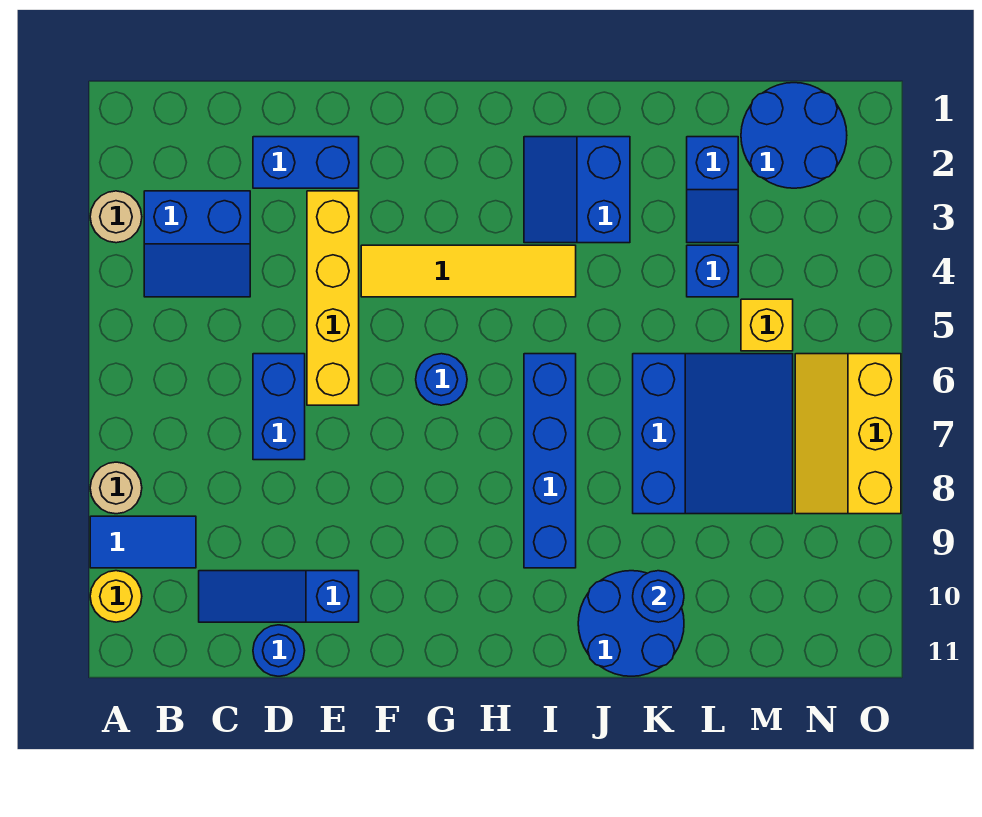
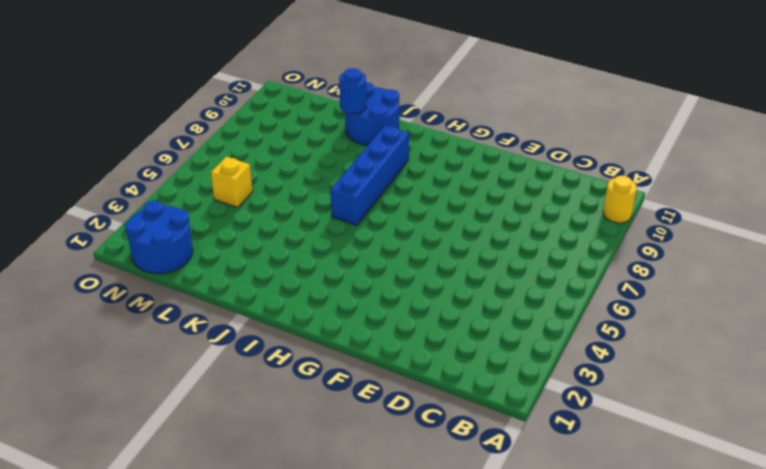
none -> tan 1x1 round brick [90,191,142,243]
none -> tan 1x1 round brick [90,462,142,514]
none -> blue 1x2 tile [90,516,196,568]

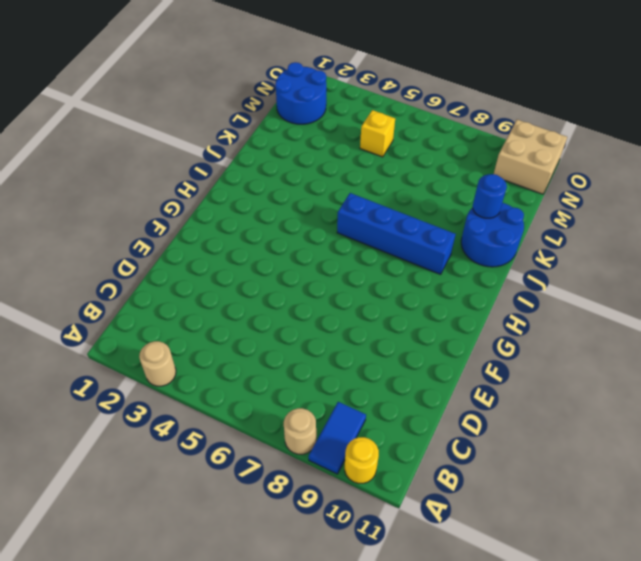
tan 2x2 brick [494,120,567,194] -> none
none -> blue 2x2 slope [144,191,250,297]
none -> blue 1x3 slope [199,571,359,622]
none -> blue 1x2 brick [253,137,359,188]

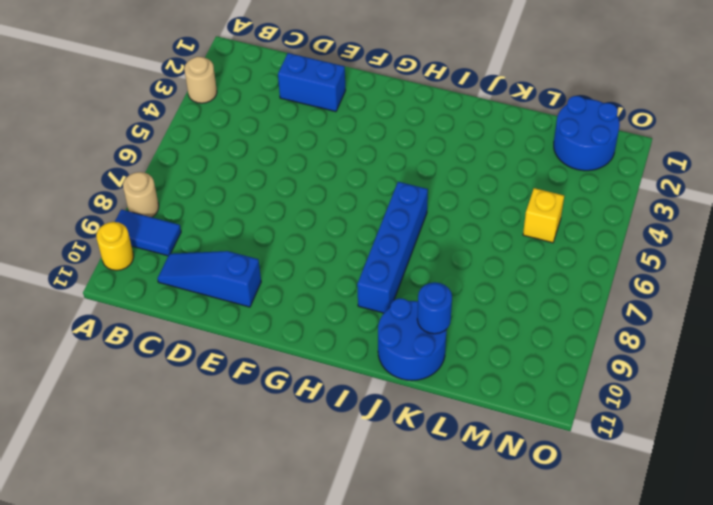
none -> blue 2x2 slope [144,191,250,297]
none -> blue 1x2 brick [253,354,305,460]
none -> blue 1x1 round brick [253,625,305,676]

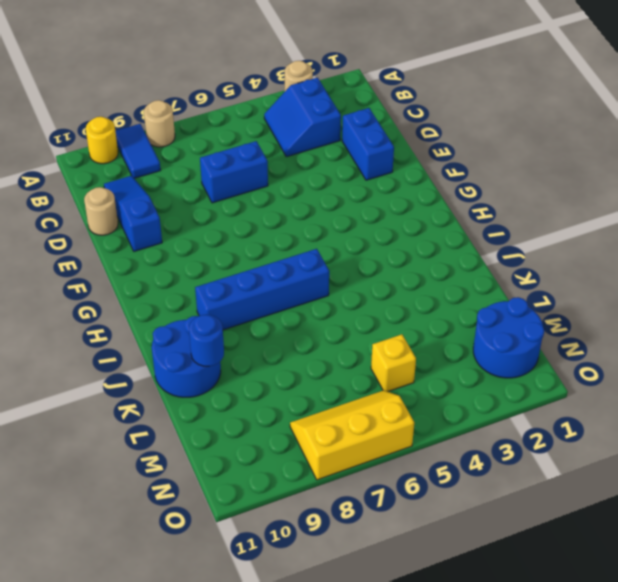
tan 1x1 round brick [84,187,118,235] -> blue 1x1 round brick [253,625,305,676]
none -> yellow 1x4 brick [307,191,359,405]
none -> yellow 1x4 tile [361,245,576,297]
none -> blue 1x1 round brick [416,354,467,405]

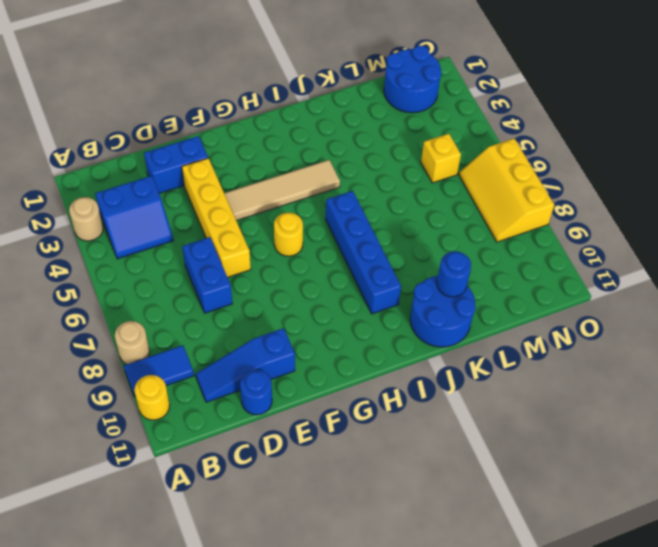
tan 1x4 tile [224,160,340,221] -> yellow 1x4 tile [361,245,576,297]
yellow 1x1 round brick [274,213,303,256] -> blue 1x1 round brick [416,354,467,405]
none -> blue 2x2 slope [524,137,630,243]
none -> blue 3x3 slope [633,354,793,514]
none -> blue 1x2 slope [687,137,738,243]

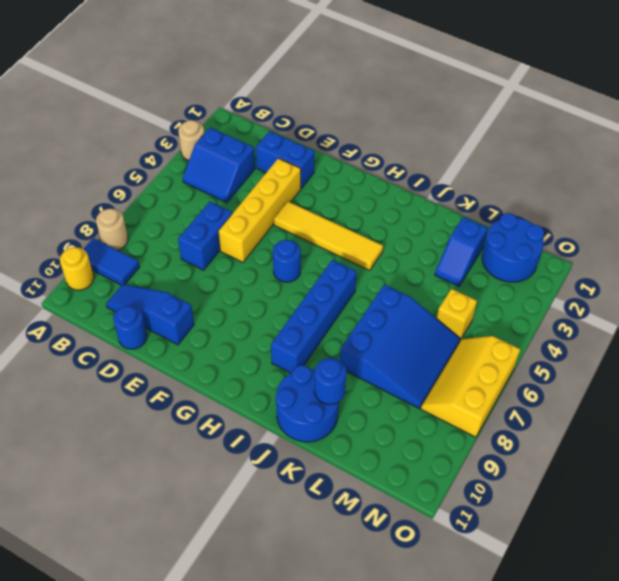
none -> blue 2x2 slope [524,137,630,243]
none -> blue 1x1 brick [687,245,738,297]

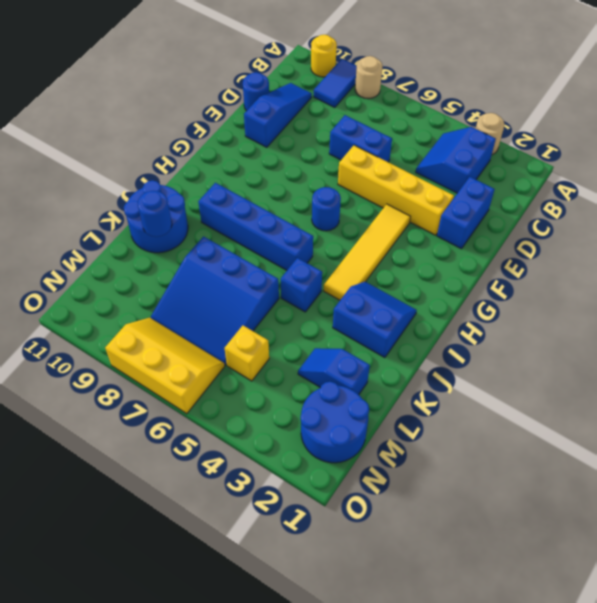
blue 1x1 brick [281,258,322,312] -> blue 1x1 brick moved to [687,245,738,297]

